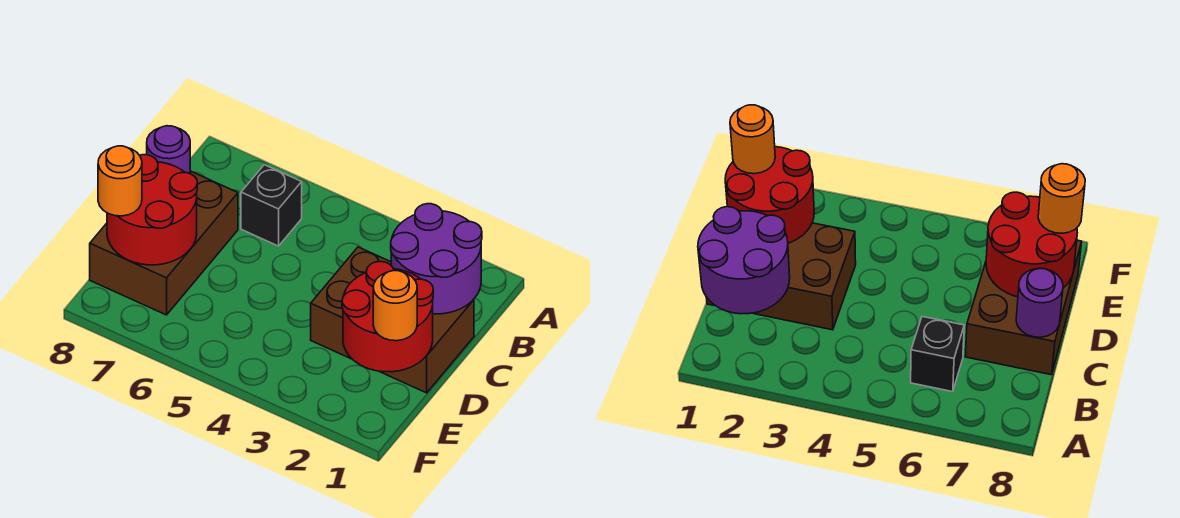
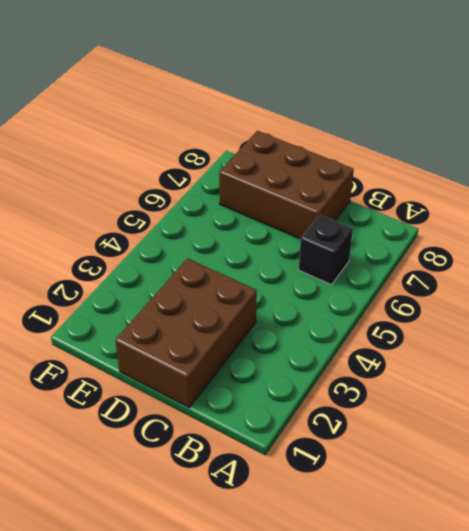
none -> purple 2x2 round brick [391,204,482,314]
none -> purple 1x1 round brick [147,126,190,174]

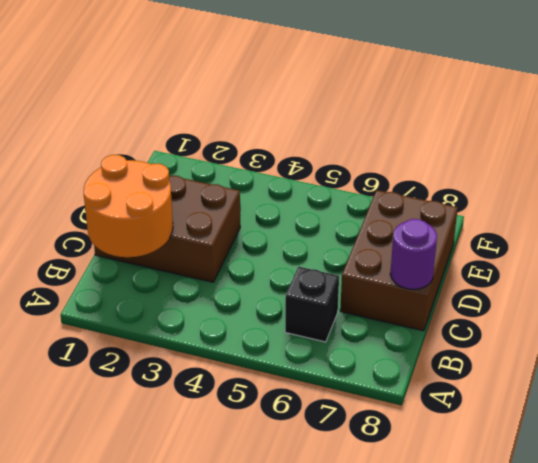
orange 2x2 round brick [84,155,173,257] -> purple 2x2 round brick [391,204,482,314]
none -> red 2x2 round brick [342,262,433,372]
none -> red 2x2 round brick [107,155,197,265]

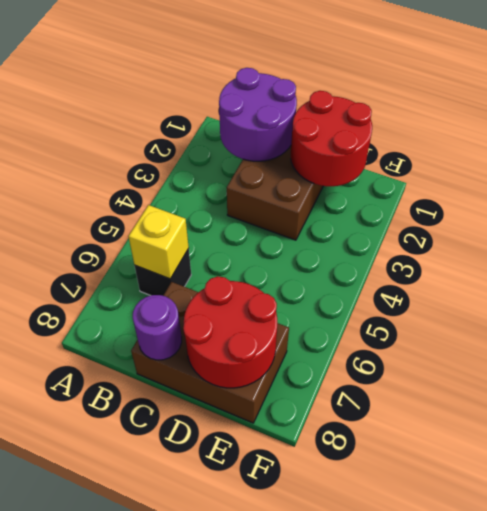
yellow 1x1 brick [128,205,189,279] -> none
none -> orange 1x1 round brick [373,271,417,341]
none -> orange 1x1 round brick [98,146,142,216]

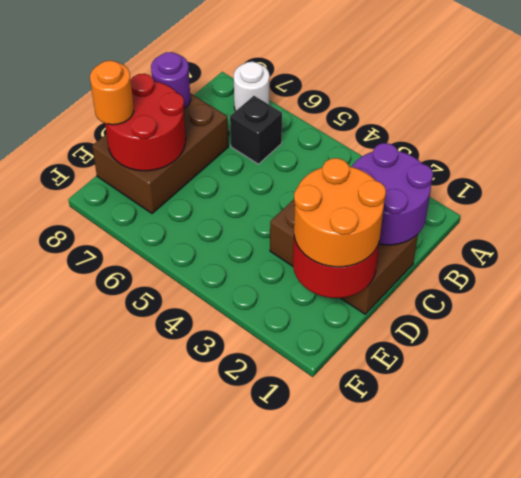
white 1x1 round brick [234,62,270,111] -> none
orange 2x2 round brick [294,158,386,267] -> orange 1x1 round brick [373,271,417,341]

